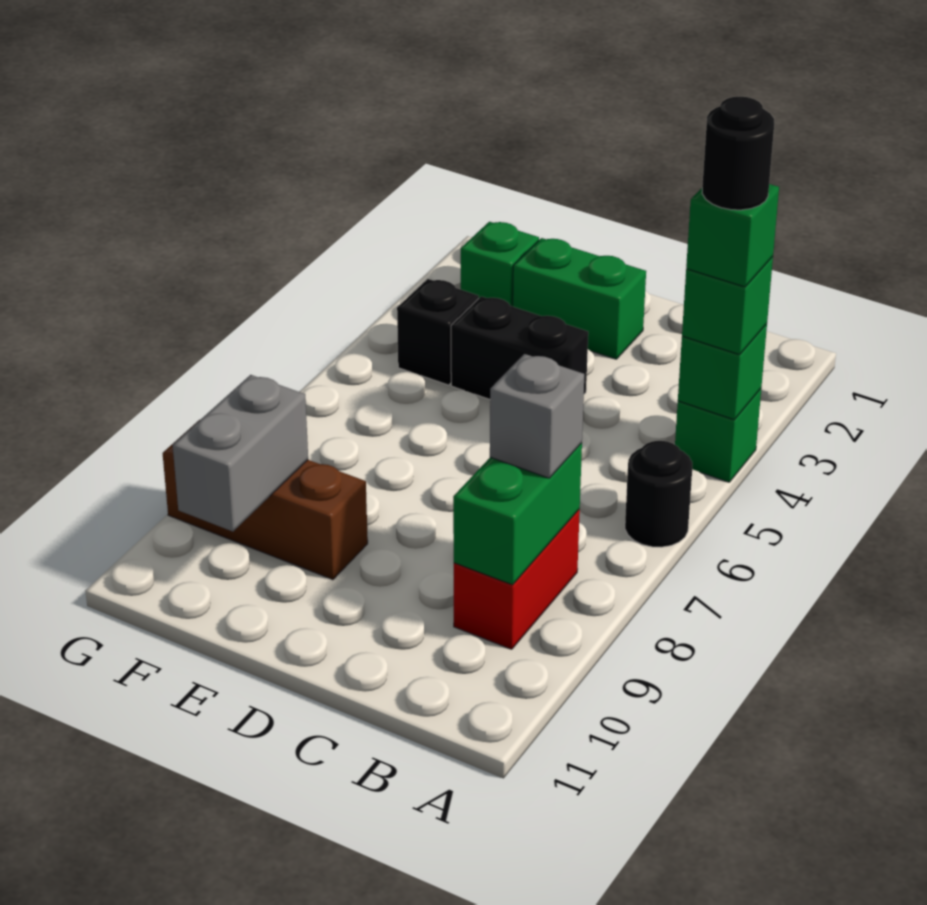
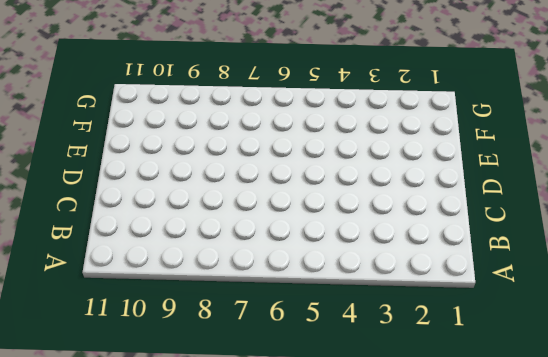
none -> green 1x1 brick [675,389,761,482]
none -> black 1x1 round brick [625,441,692,547]
none -> red 1x2 brick [454,510,580,649]

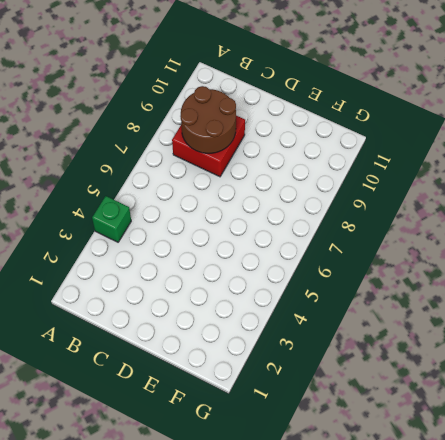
red 2x2 brick [172,116,245,177] -> red 1x2 brick [454,510,580,649]
brown 2x2 round brick [181,86,236,153] -> green 1x2 brick [453,443,582,585]
none -> black 1x1 round brick [625,441,692,547]
none -> green 1x2 brick [513,238,646,359]
none -> black 1x2 brick [451,296,588,399]

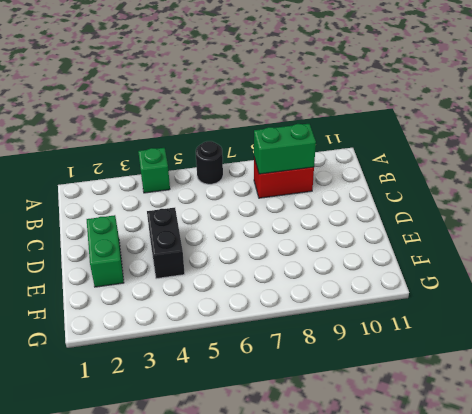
none -> brown 1x3 brick [163,420,368,580]
none -> green 1x1 brick [461,222,539,306]
none -> black 1x1 brick [397,279,479,385]

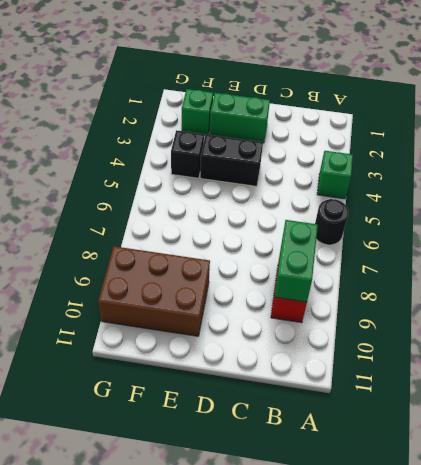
brown 2x3 brick [98,246,210,336] -> brown 1x3 brick [163,420,368,580]
none -> green 1x1 brick [678,324,767,420]
none -> grey 1x2 brick [173,375,308,532]
none -> green 1x1 brick [682,257,773,355]

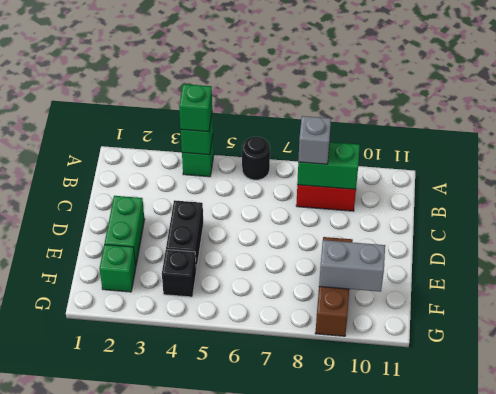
none -> green 1x1 brick [686,184,779,287]
none -> black 1x1 round brick [702,97,774,210]

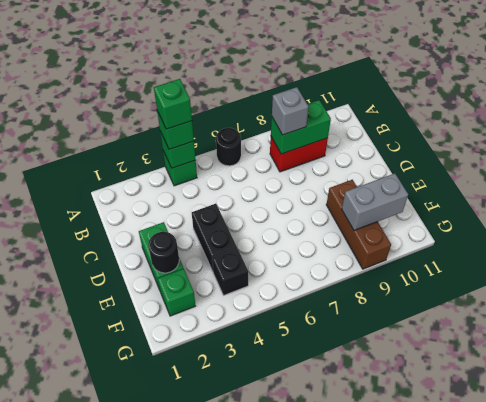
black 1x1 round brick [148,232,179,273] -> black 1x1 round brick moved to [702,97,774,210]

